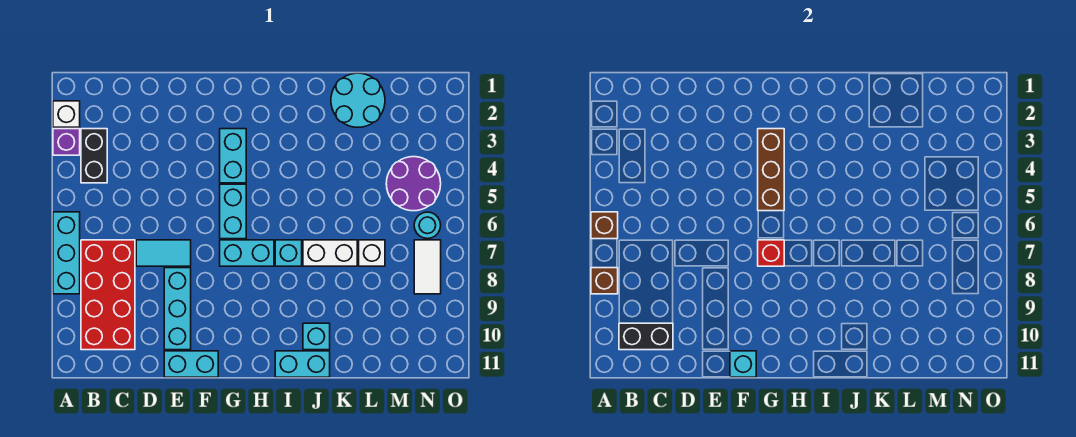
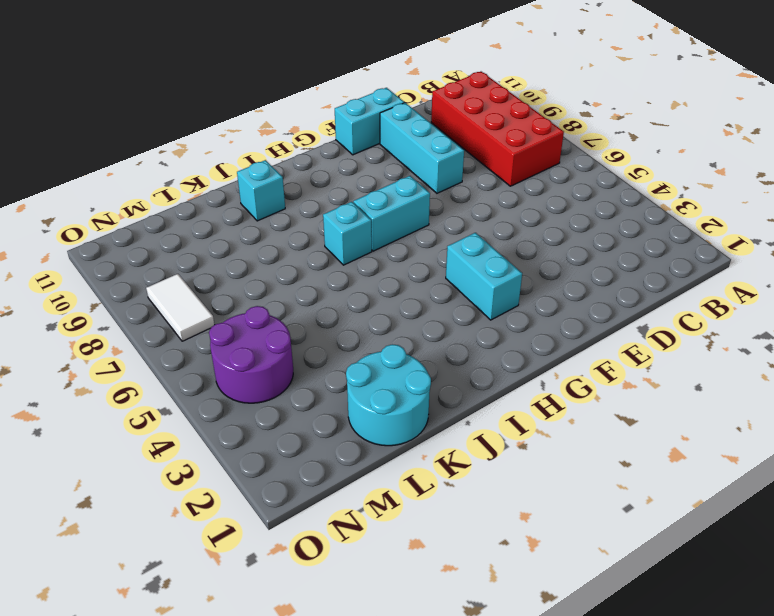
none -> white 1x1 brick [53,101,80,127]
none -> purple 1x1 brick [53,129,80,155]
none -> cyan 1x3 brick [53,212,80,294]

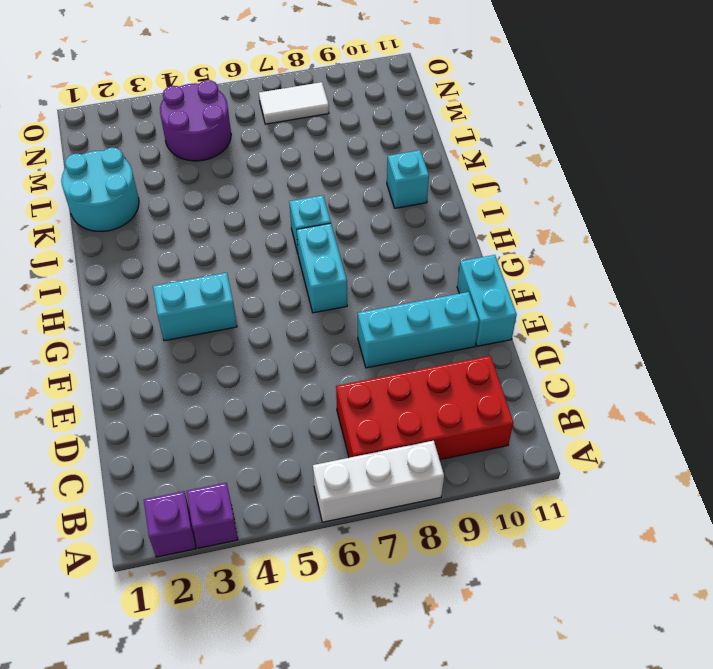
purple 1x1 brick [144,491,196,557] -> white 1x1 brick [53,101,80,127]
white 1x3 brick [313,441,444,522] -> cyan 1x3 brick [53,212,80,294]
none -> black 1x2 brick [81,129,107,183]
none -> cyan 1x2 tile [136,240,191,266]
none -> cyan 1x2 brick [220,184,246,239]

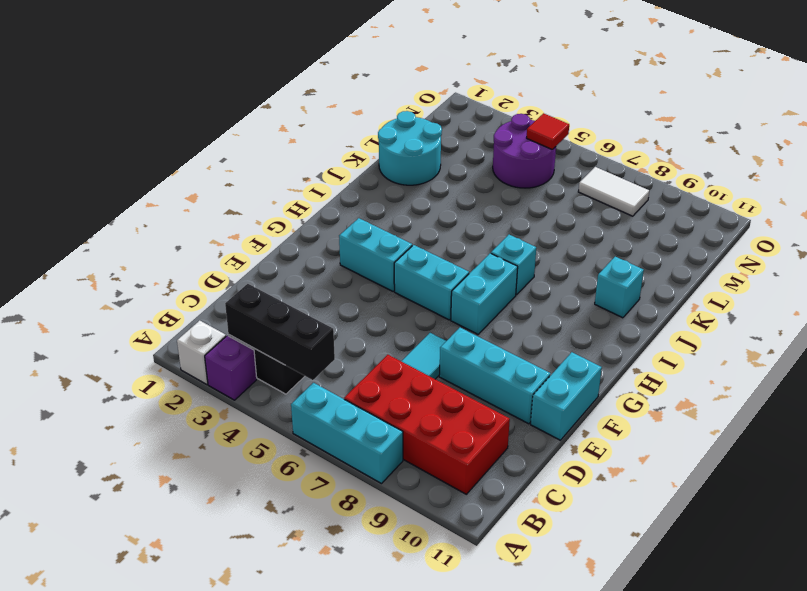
black 1x3 brick [225,284,335,380] -> none
red 1x1 tile [527,113,569,150] -> none
none -> cyan 1x2 brick [275,351,330,377]
none -> white 1x2 brick [303,240,357,266]
none -> white 1x1 brick [359,240,385,266]

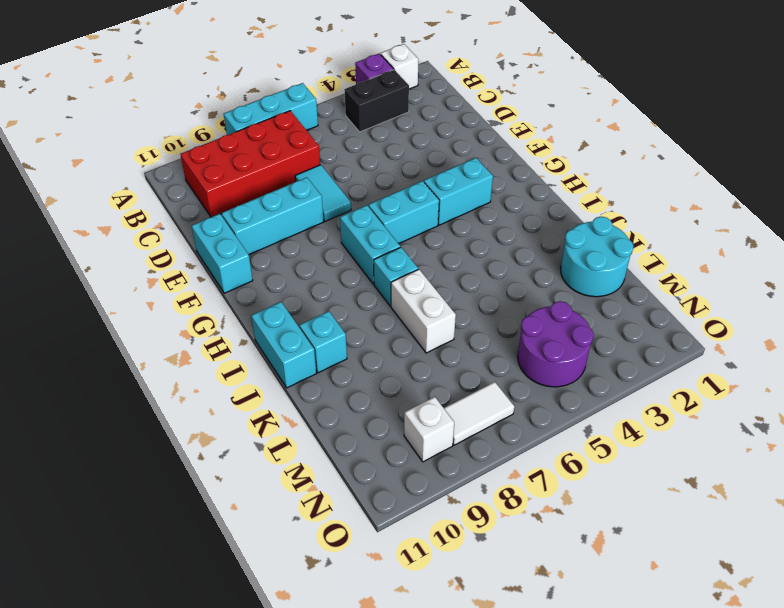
white 1x1 brick [404,397,454,462] -> white 1x1 brick moved to [359,240,385,266]
none -> cyan 1x1 round brick [414,212,441,239]
none -> brown 1x1 brick [591,212,618,239]
none -> brown 1x1 brick [591,268,618,294]

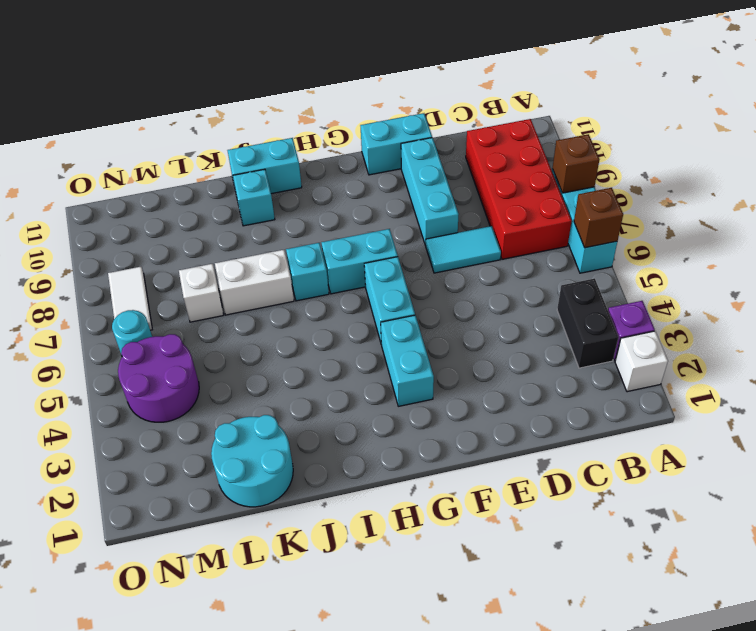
none -> black 1x2 brick [619,323,673,350]
none -> cyan 1x1 brick [730,351,756,377]
none -> brown 1x3 brick [758,129,784,211]

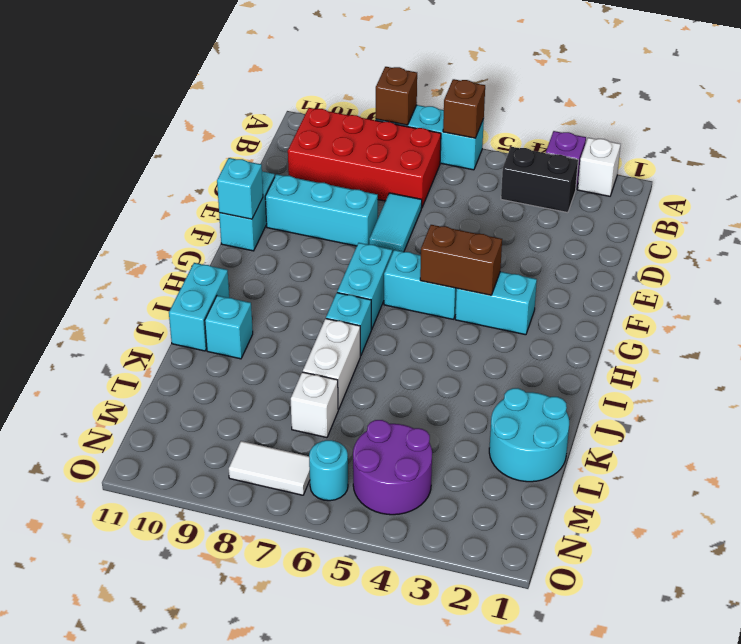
brown 1x2 brick [420,225,502,295] -> brown 1x3 brick [758,129,784,211]
none -> black 1x2 brick [619,323,673,350]
none -> red 1x1 brick [758,240,784,266]

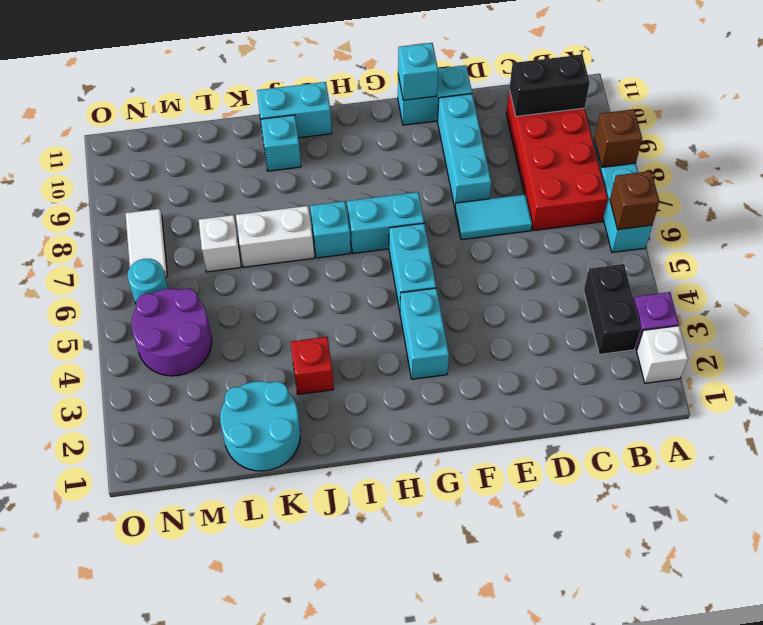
red 1x1 brick [291,337,334,394] -> red 1x1 brick moved to [758,240,784,266]
none -> brown 1x3 brick [758,129,784,211]

